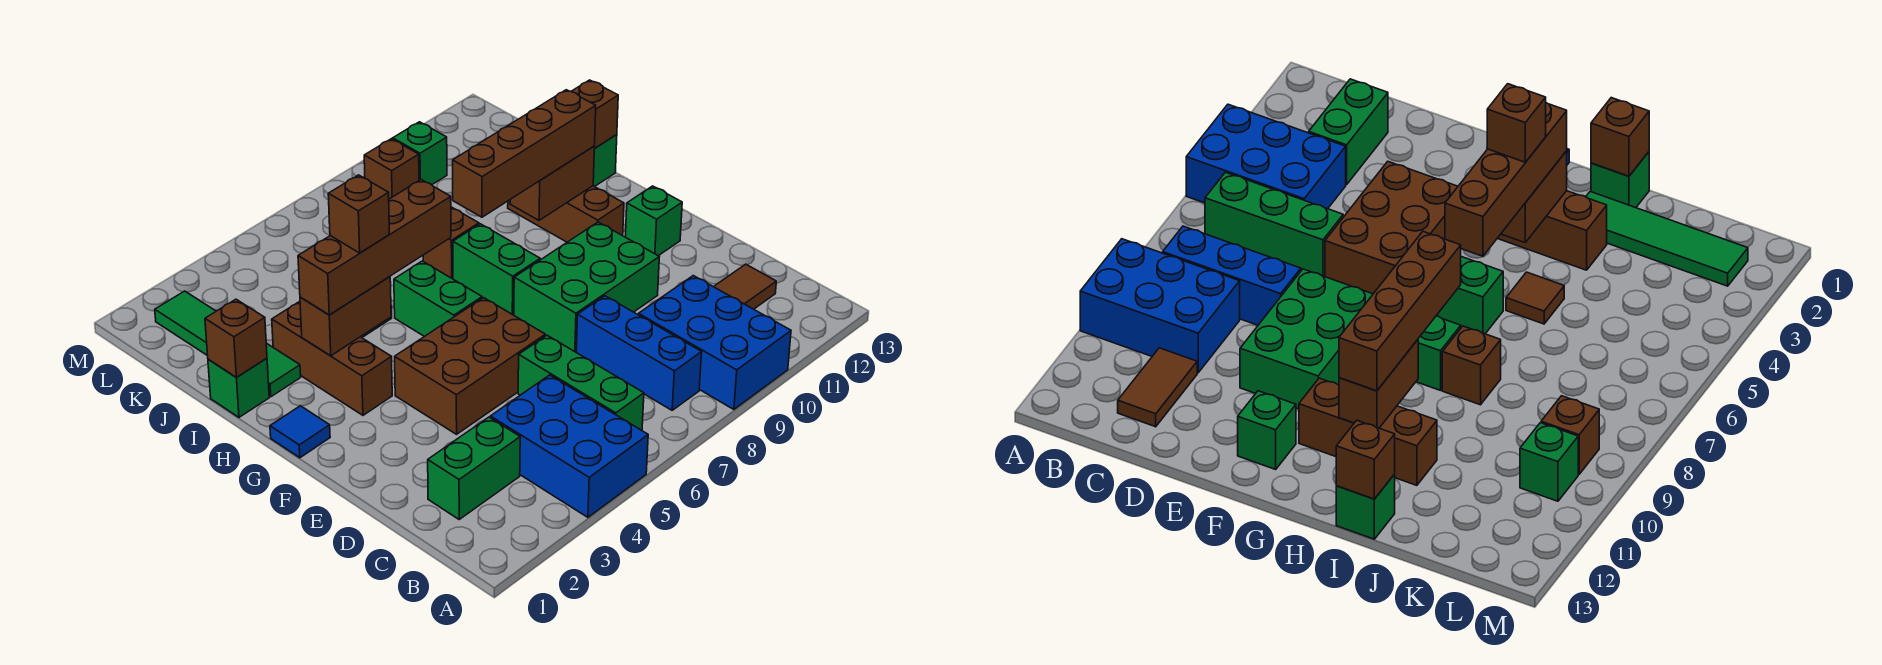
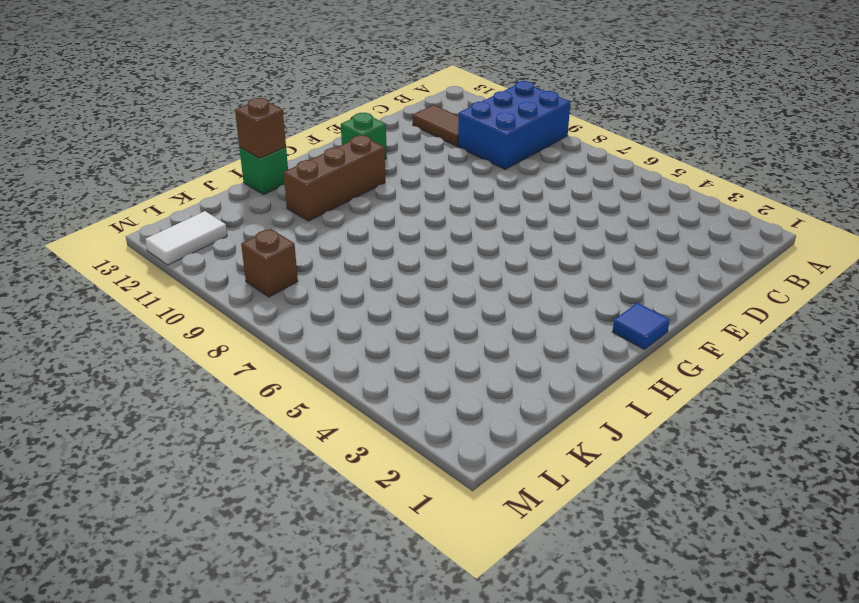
white 1x2 tile [145,211,227,265] -> none
none -> blue 2x3 brick [490,375,648,517]
none -> green 1x3 brick [518,335,644,430]
none -> blue 1x3 brick [576,296,702,410]

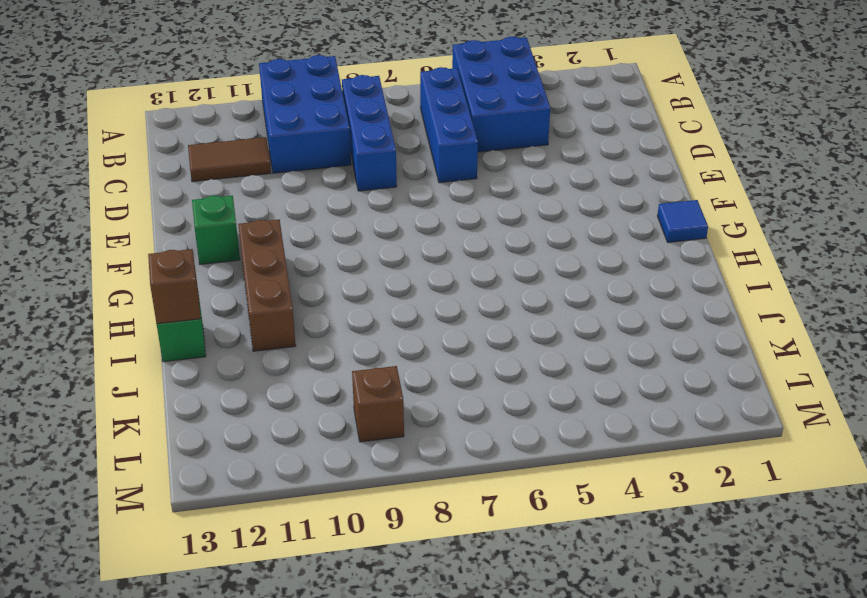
blue 1x3 brick [420,67,478,183] -> green 1x3 brick [518,335,644,430]
none -> green 1x2 brick [428,417,520,519]
none -> brown 2x3 brick [395,298,545,434]
none -> green 2x3 brick [514,222,659,352]

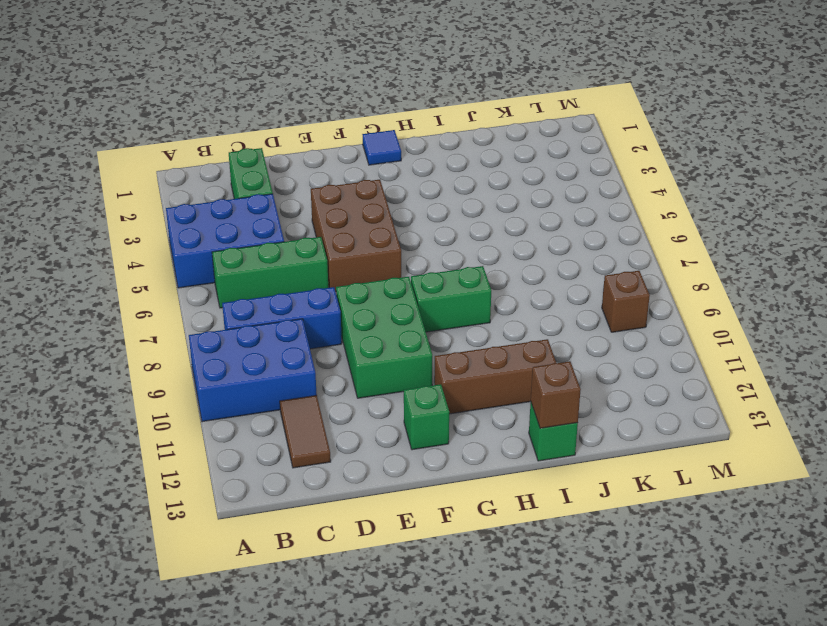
none -> brown 1x3 brick [272,301,392,415]
none -> green 1x2 brick [394,261,482,337]
none -> green 1x1 brick [208,358,269,417]

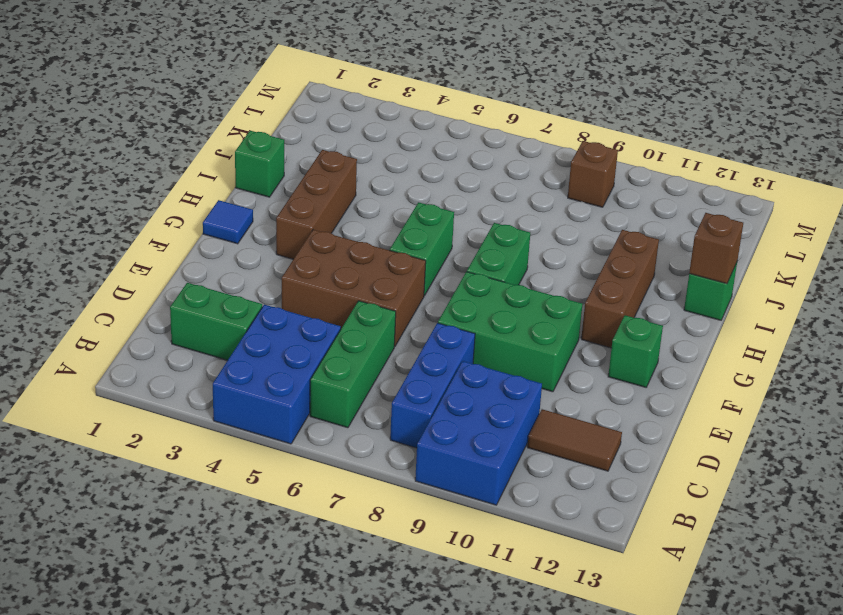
none -> green 1x4 tile [155,291,301,397]
none -> brown 1x1 tile [1506,272,1564,324]
none -> brown 1x1 brick [423,207,479,279]

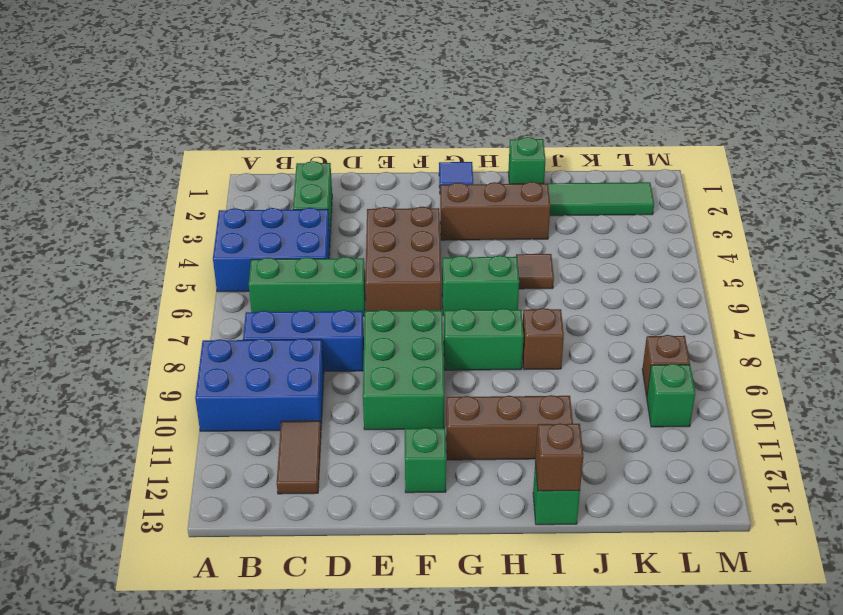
none -> brown 1x2 brick [300,277,391,356]
none -> brown 1x2 brick [510,146,595,220]
none -> brown 1x1 brick [205,299,267,377]

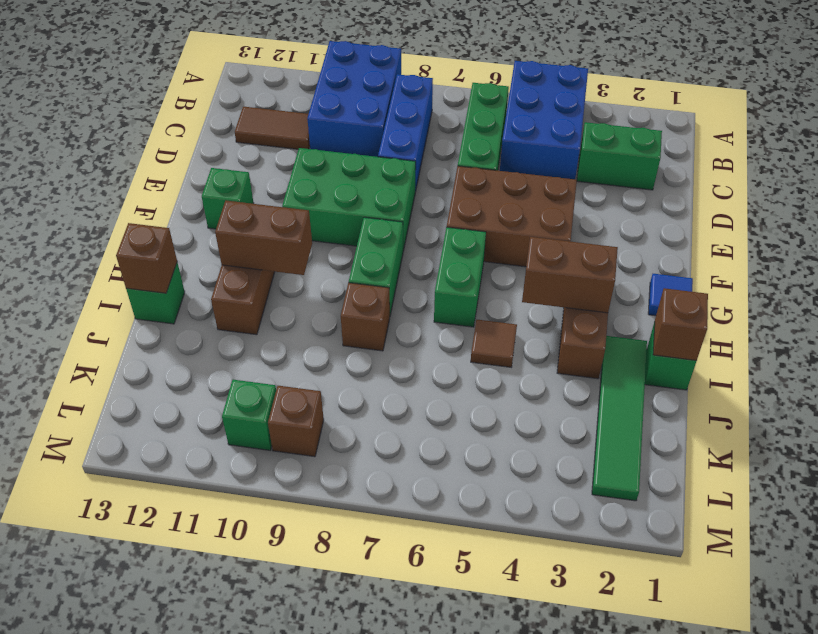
none -> brown 1x4 brick [298,180,451,315]
none -> brown 1x4 brick [453,90,596,217]
none -> brown 1x1 brick [328,175,389,253]

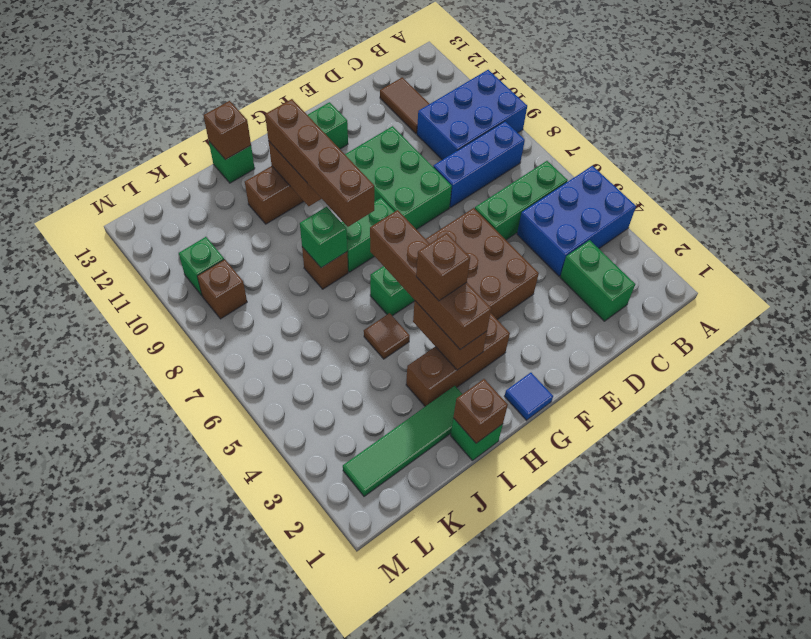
green 1x1 brick [300,207,347,268] -> none

